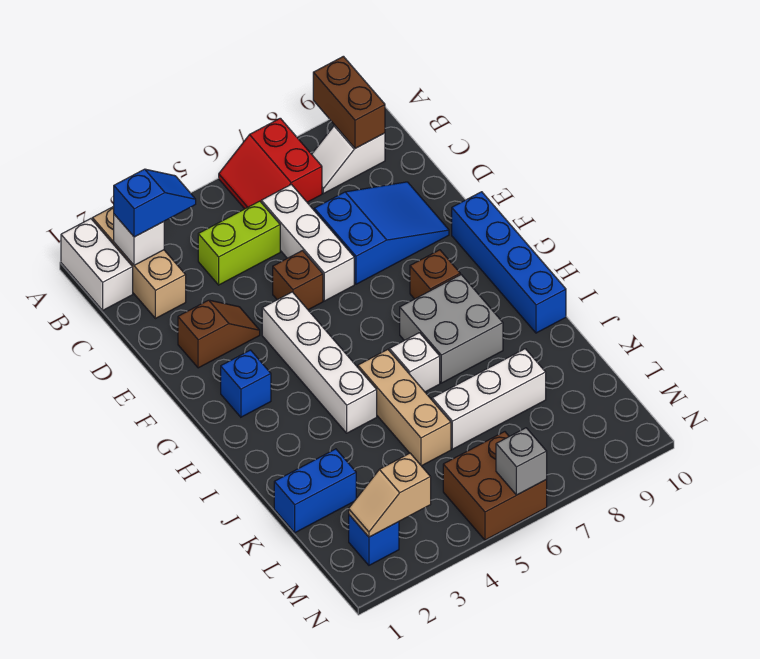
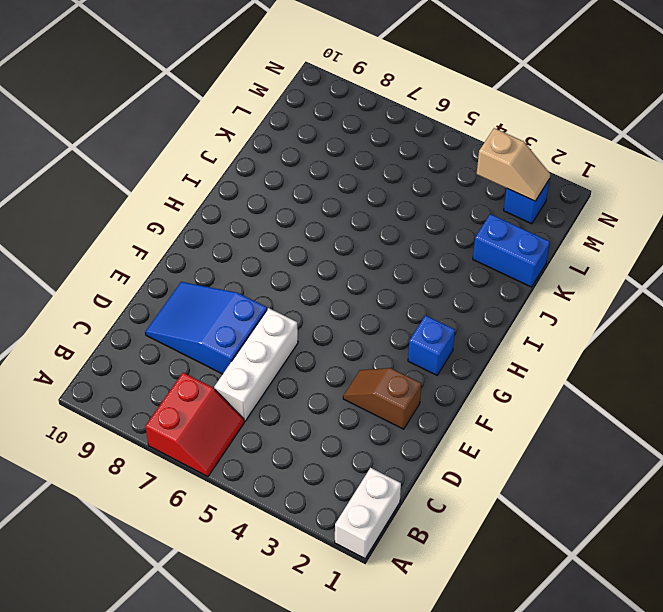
none -> tan 1x3 brick [92,206,186,319]
none -> white 1x2 slope [312,125,385,194]
none -> lime 1x2 brick [198,201,280,285]

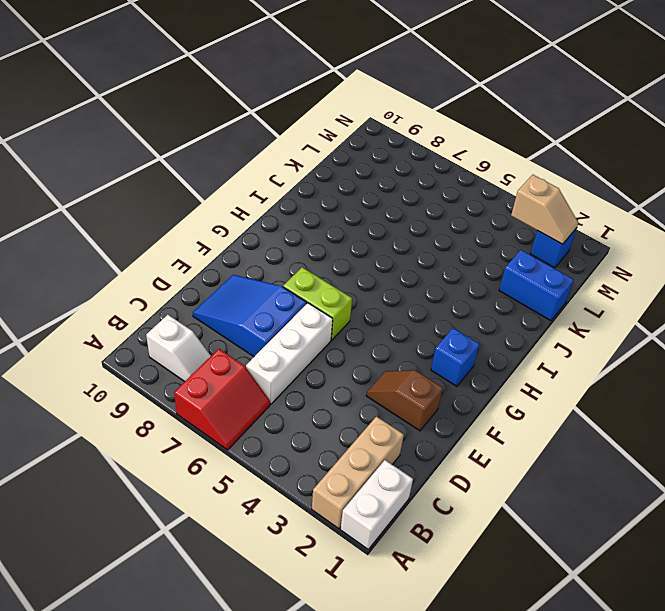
lime 1x2 brick [283,267,352,340] -> lime 1x2 brick moved to [198,201,280,285]
none -> brown 1x1 brick [273,251,323,310]
none -> white 1x4 brick [262,292,377,433]
none -> blue 1x4 brick [452,192,566,333]

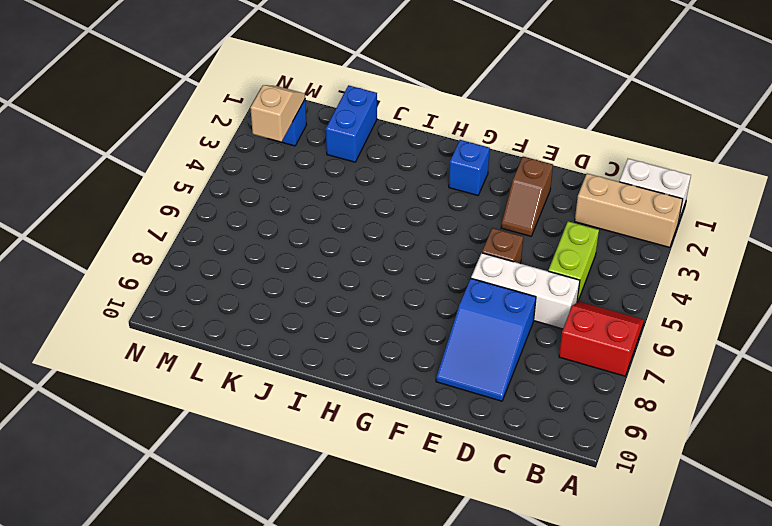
none -> white 1x2 slope [312,125,385,194]
none -> white 1x4 brick [262,292,377,433]
none -> blue 1x4 brick [452,192,566,333]

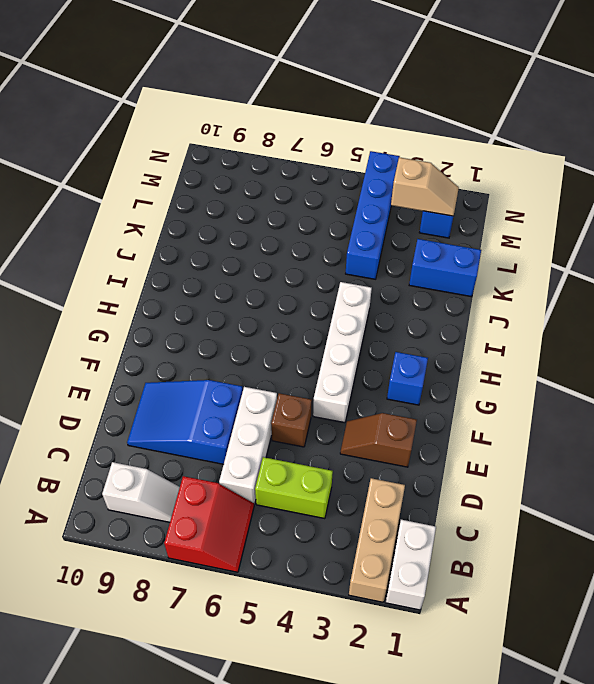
blue 1x4 brick [346,151,400,279] -> blue 1x4 brick moved to [452,192,566,333]
none -> brown 1x1 brick [410,250,460,299]
none -> grey 2x2 brick [400,275,503,383]
none -> tan 1x3 brick [358,349,451,466]

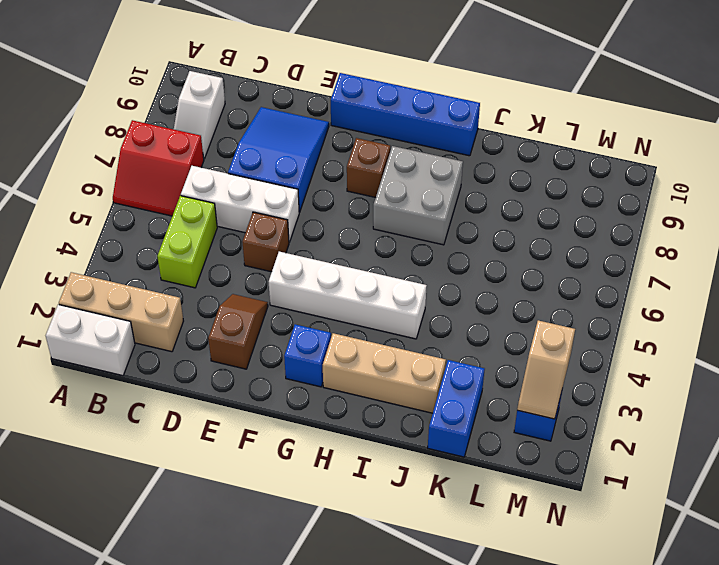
tan 1x3 brick [323,333,446,413] -> tan 1x3 brick moved to [358,349,451,466]
none -> white 1x1 brick [389,333,440,392]
none -> white 1x3 brick [432,349,546,449]
none -> brown 2x2 brick [443,432,547,540]

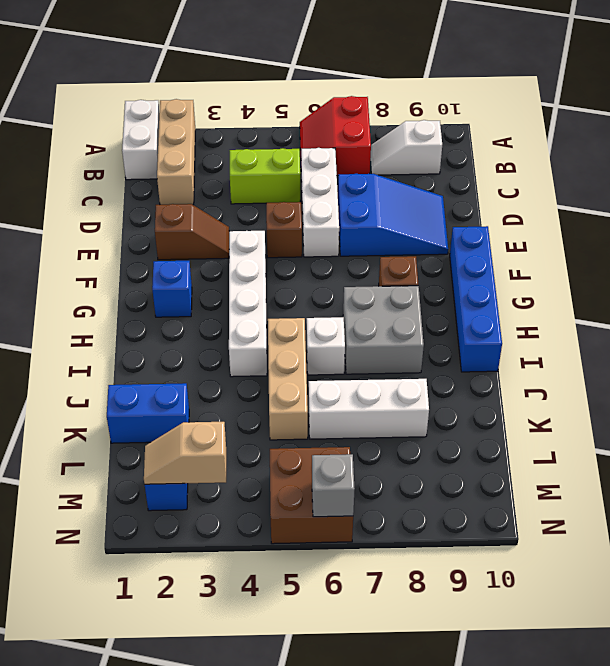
none -> brown 1x2 brick [313,56,385,148]
none -> white 1x1 brick [114,214,164,265]
none -> blue 1x2 slope [114,169,196,237]

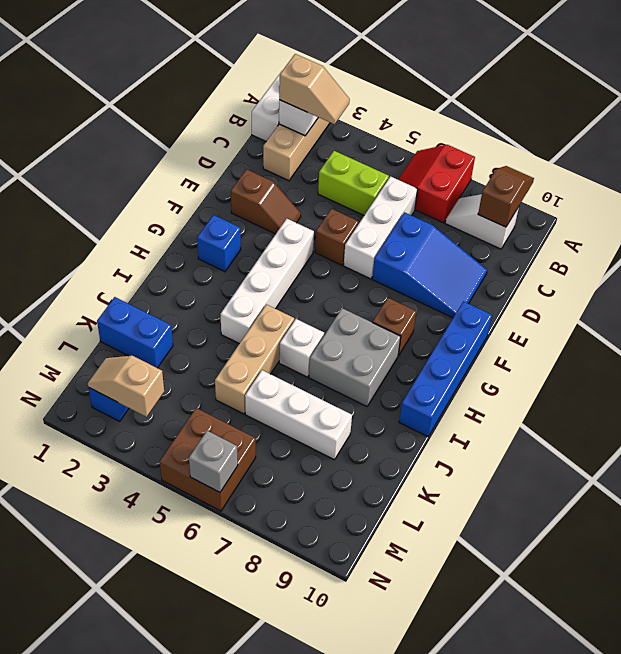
brown 1x2 slope [478,166,534,227] -> brown 1x2 brick [313,56,385,148]
tan 1x2 slope [279,54,350,124] -> blue 1x2 slope [114,169,196,237]

